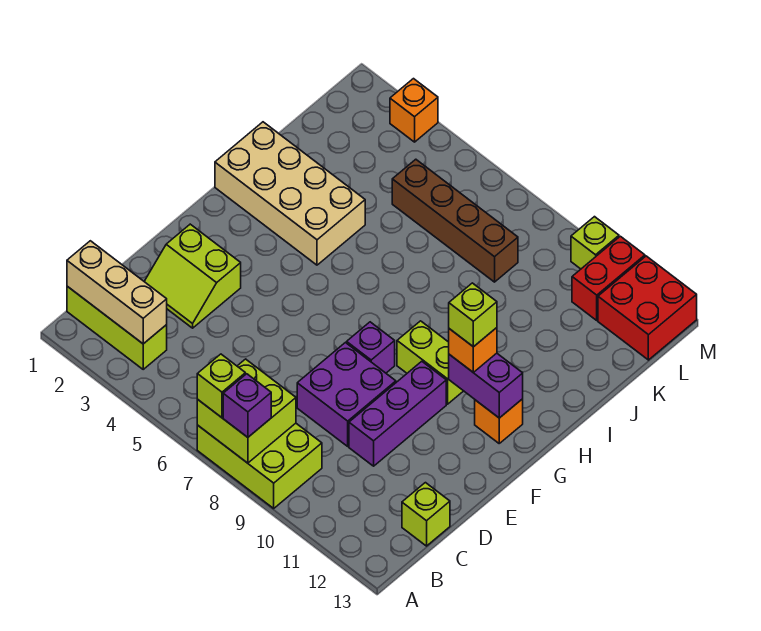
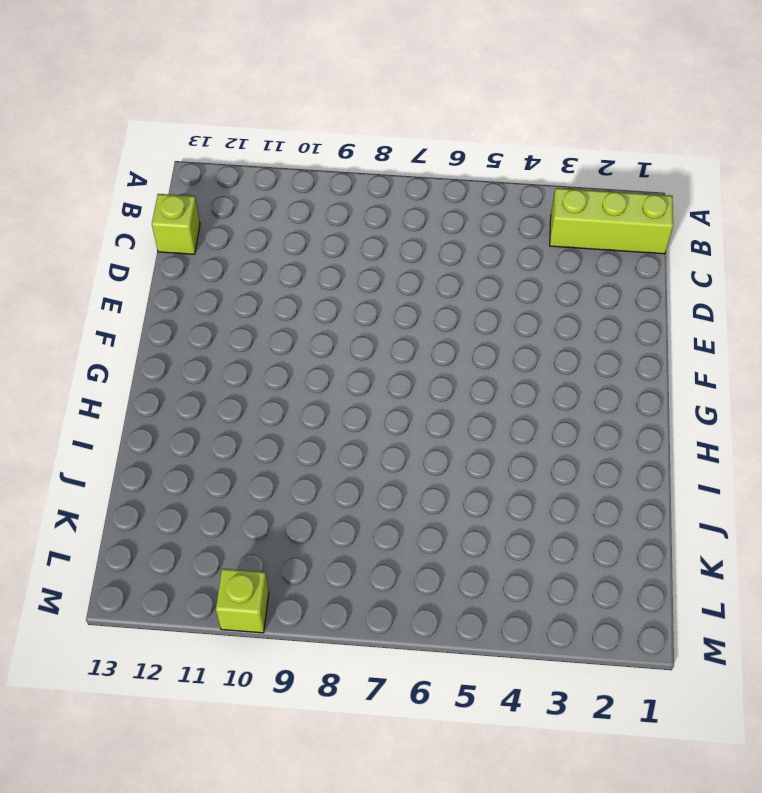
none -> lime 2x3 brick [197,423,322,508]
none -> lime 2x2 slope [144,224,241,328]
none -> purple 2x2 brick [297,343,396,446]

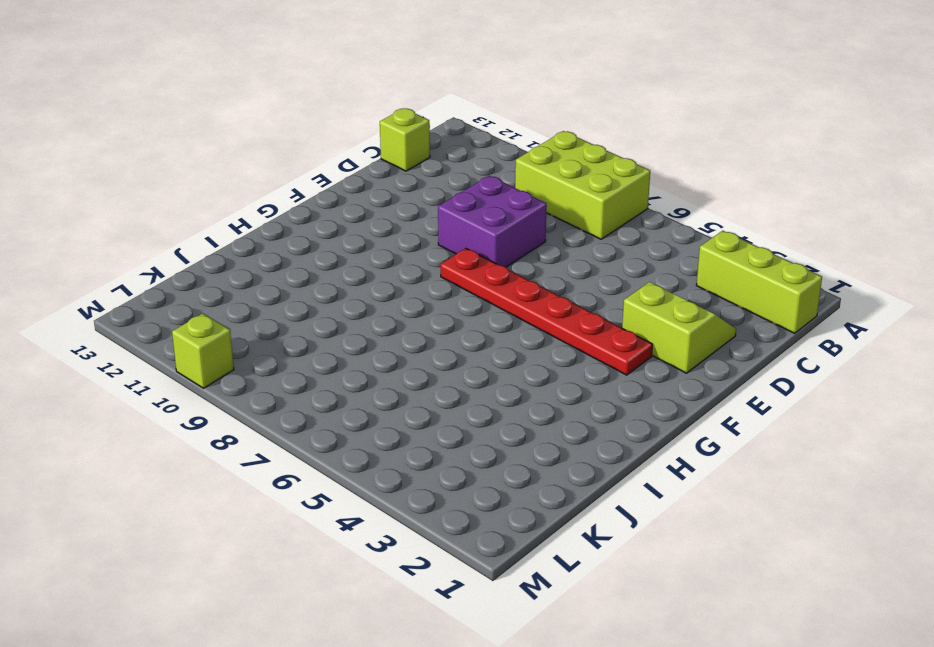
red 1x6 plate [440,248,652,375] -> purple 1x1 brick [347,322,395,373]
none -> purple 1x3 brick [349,361,446,466]
none -> lime 1x2 brick [397,321,463,404]
none -> orange 1x1 brick [475,399,523,443]

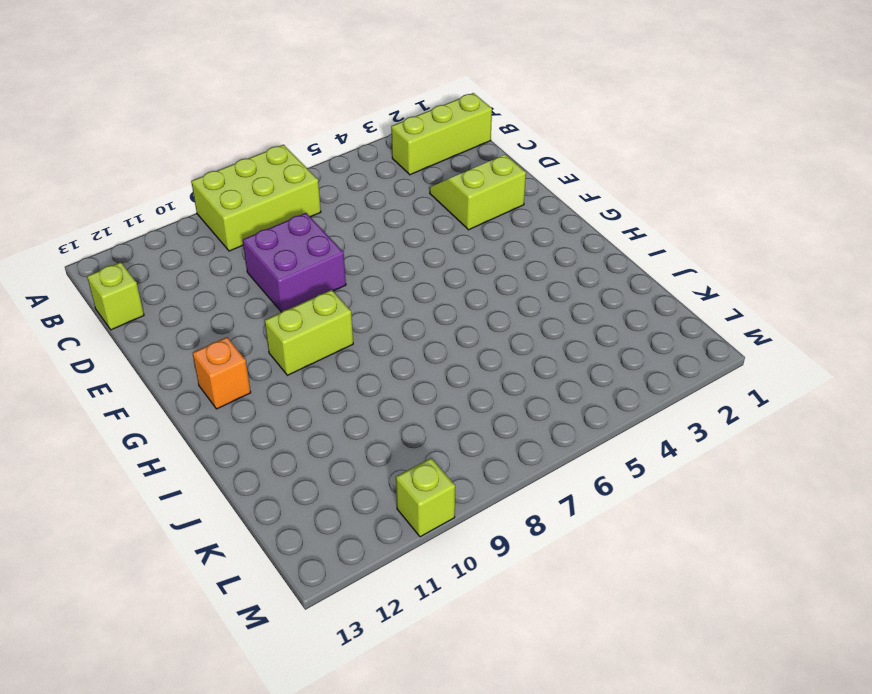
none -> purple 1x3 brick [349,361,446,466]
none -> purple 1x1 brick [347,322,395,373]
none -> tan 2x4 brick [215,122,365,265]

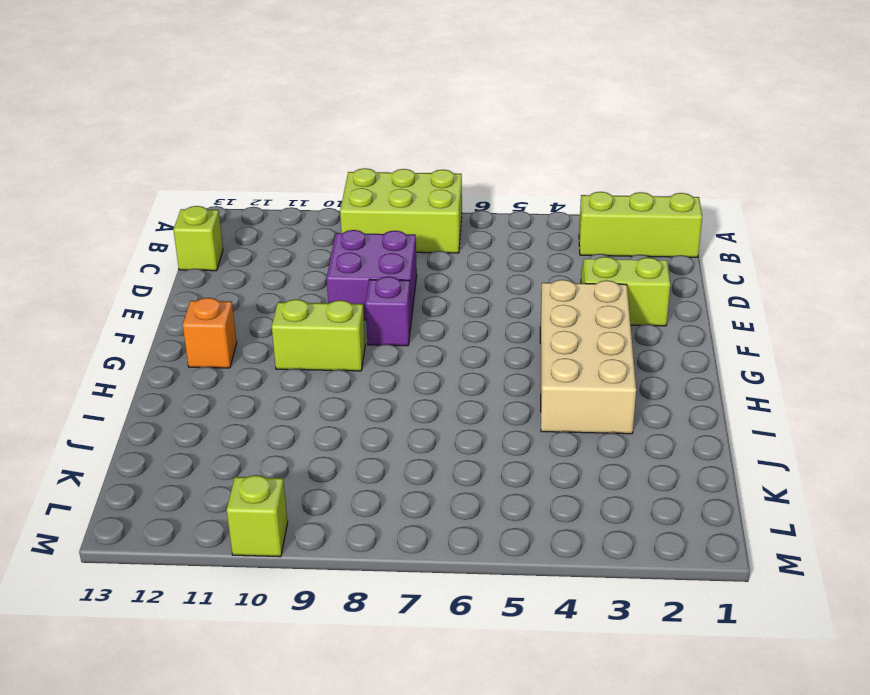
tan 2x4 brick [540,280,636,434] -> tan 2x4 brick turned to [215,122,365,265]
none -> purple 1x3 brick [349,361,446,466]
none -> brown 1x4 brick [392,159,518,282]
none -> red 1x2 brick [572,236,645,320]

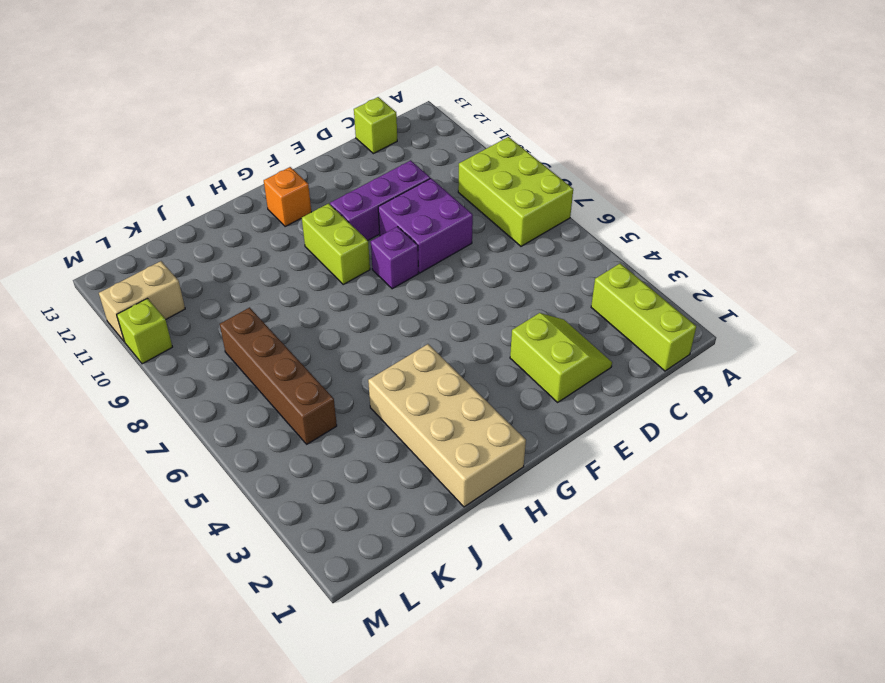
tan 1x2 brick [99,261,185,342] -> red 1x2 brick [572,236,645,320]
none -> red 2x2 brick [598,256,697,360]
none -> orange 1x1 brick [390,79,438,142]
none -> lime 2x2 brick [197,359,296,463]

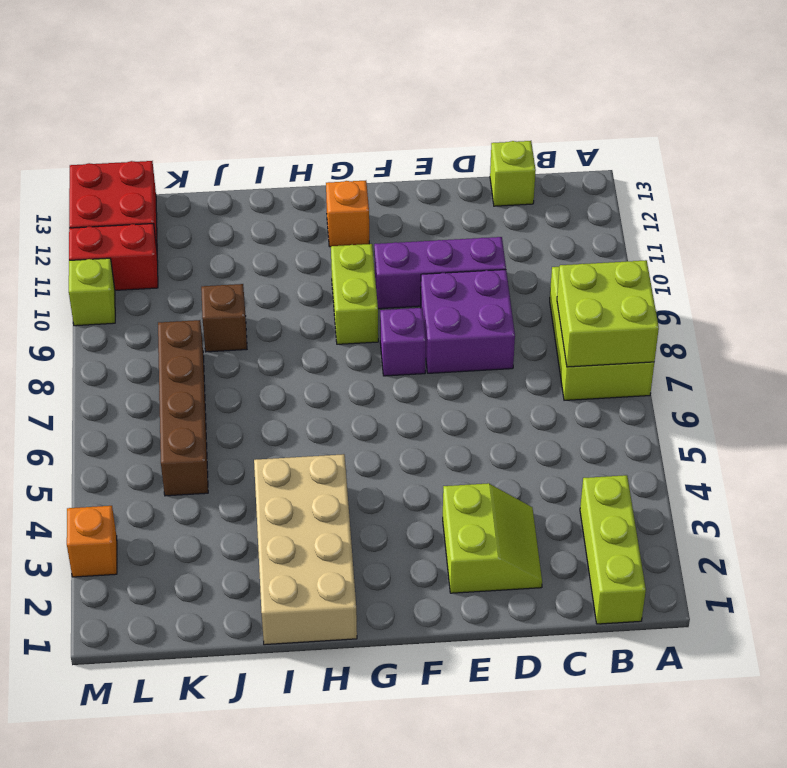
brown 1x1 brick [201,284,247,352] -> none
none -> tan 1x3 brick [67,241,167,344]
none -> purple 1x2 brick [449,353,523,418]
none -> lime 1x1 brick [197,354,245,418]

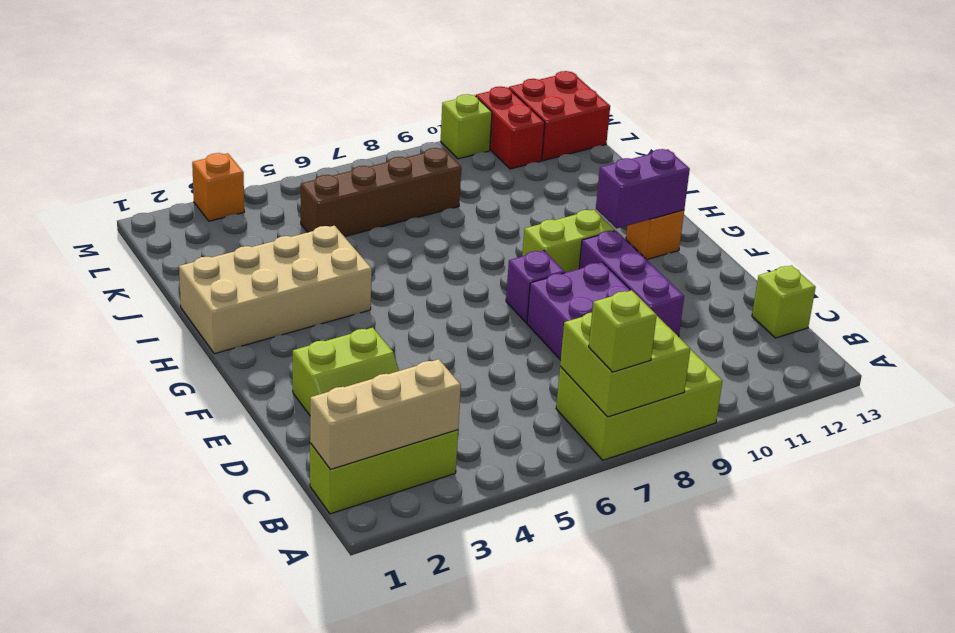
none -> purple 1x1 brick [223,374,271,437]
none -> orange 1x1 brick [449,328,497,372]
none -> lime 1x1 brick [449,283,497,347]

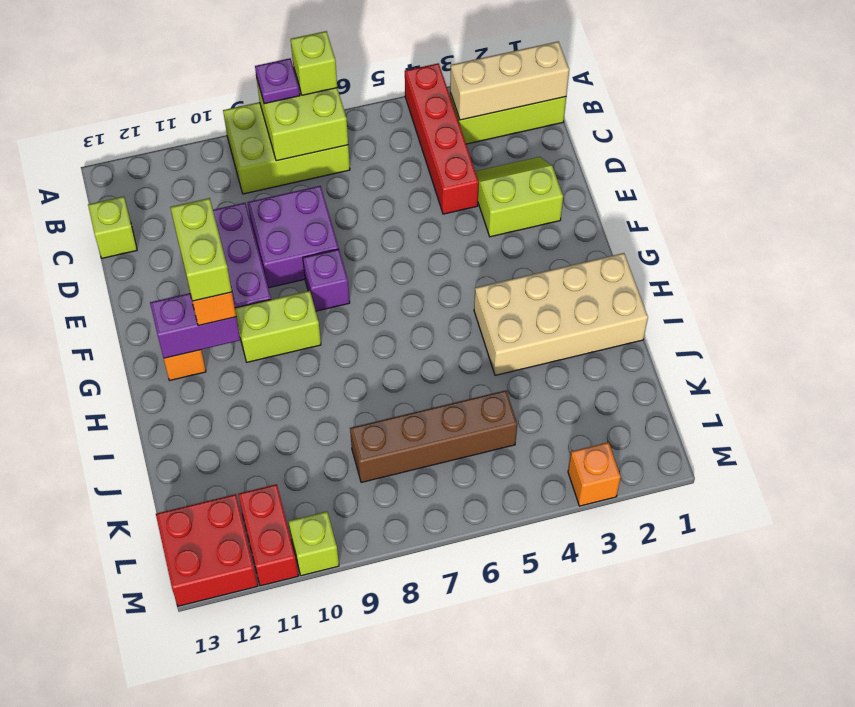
red 1x4 brick [405,63,479,214] -> none
purple 1x1 plate [255,58,300,104] -> purple 1x1 brick [223,374,271,437]
lime 1x2 brick [170,198,232,301] -> lime 1x1 brick [449,283,497,347]

